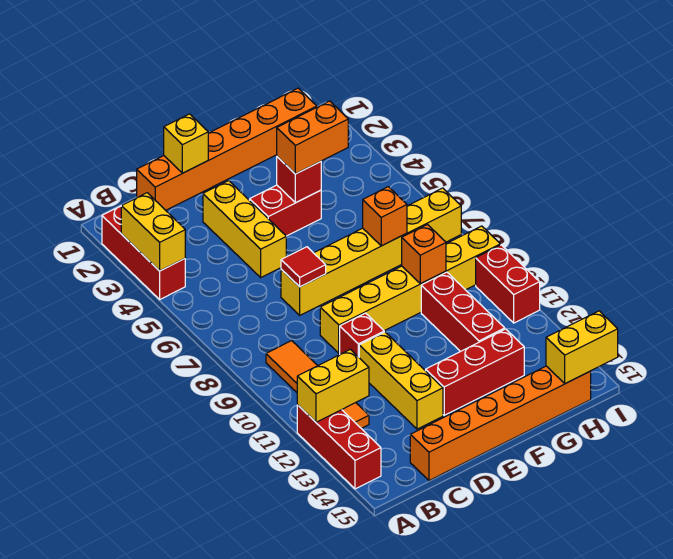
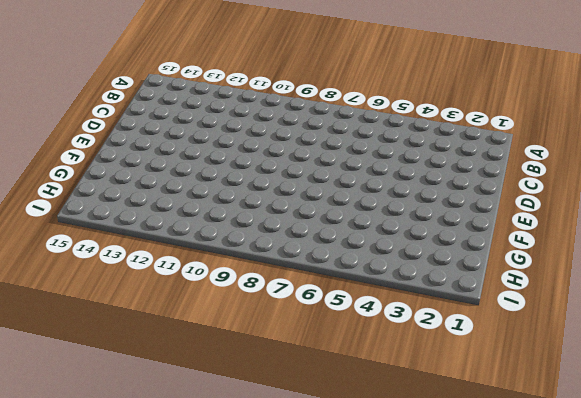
none -> red 1x3 brick [102,206,185,299]
none -> red 1x3 brick [297,405,381,489]
none -> orange 1x4 tile [266,341,369,428]

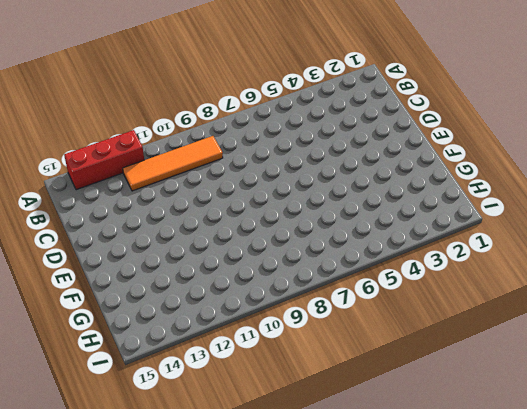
none -> red 1x3 brick [102,206,185,299]
none -> orange 1x6 brick [137,88,317,210]
none -> orange 1x6 brick [410,366,591,481]

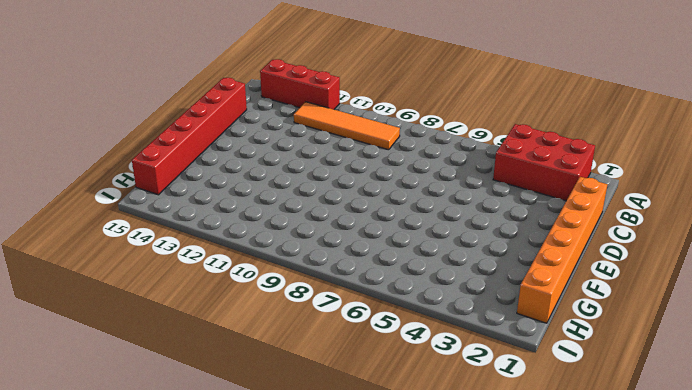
red 2x3 brick [493,124,595,201] -> red 1x3 brick [102,206,185,299]
red 1x6 brick [132,78,247,195] -> orange 1x6 brick [410,366,591,481]
none -> yellow 1x3 brick [203,181,286,277]
none -> yellow 1x6 brick [281,188,461,315]
none -> yellow 1x6 brick [320,226,500,353]

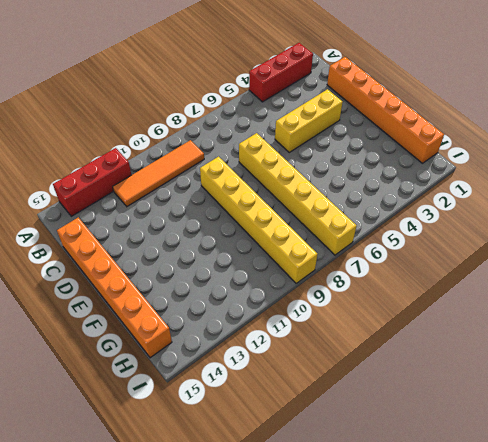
none -> red 1x1 brick [340,313,384,357]
none -> yellow 1x3 brick [359,332,443,429]
none -> red 1x2 brick [250,185,321,236]

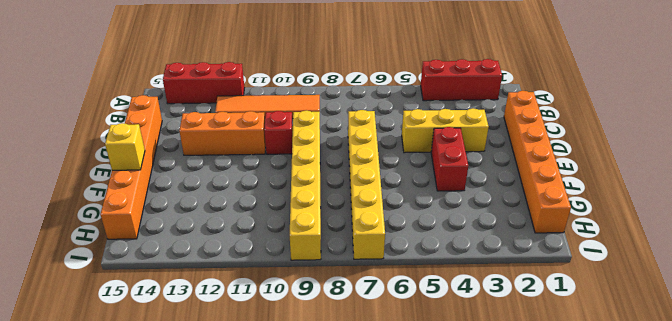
orange 1x3 brick [179,111,266,155] -> yellow 1x3 brick [359,332,443,429]
yellow 1x1 brick [105,123,145,170] -> yellow 1x1 brick moved to [164,114,208,173]
none -> red 1x3 brick [426,329,524,415]
none -> red 1x3 brick [421,272,505,352]
none -> red 1x2 brick [476,245,540,323]

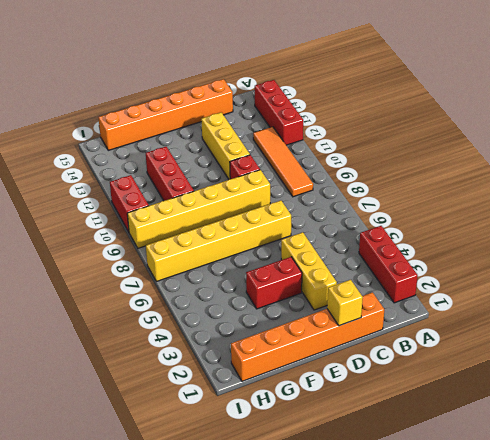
none -> red 1x3 brick [426,329,524,415]
none -> yellow 1x2 brick [121,193,185,271]
none -> yellow 1x2 brick [297,349,369,422]

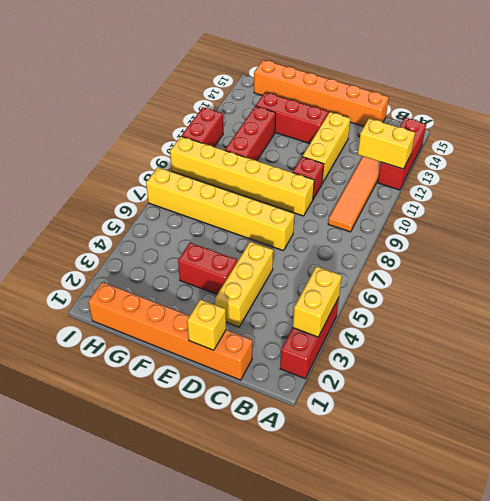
none -> red 1x1 tile [281,247,326,287]
none -> red 1x1 brick [277,157,321,203]
none -> orange 1x1 brick [363,187,407,246]

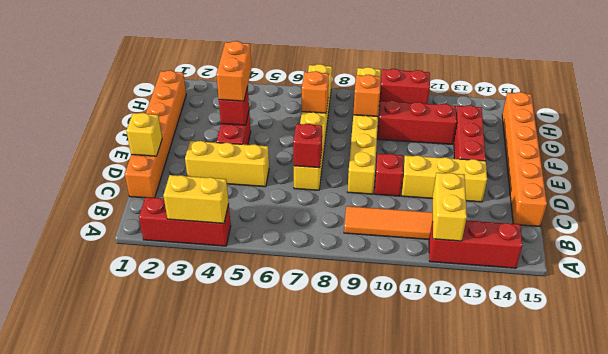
red 1x1 brick [293,124,322,168] -> red 1x1 tile [281,247,326,287]
none -> yellow 1x2 brick [546,311,618,384]

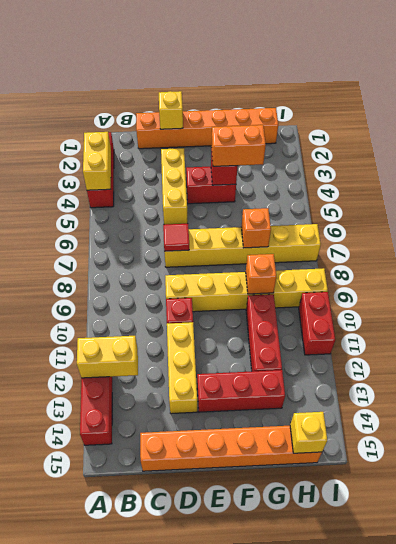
yellow 1x1 brick [290,412,327,453] -> yellow 1x2 brick [546,311,618,384]
none -> orange 1x4 tile [266,341,369,428]

